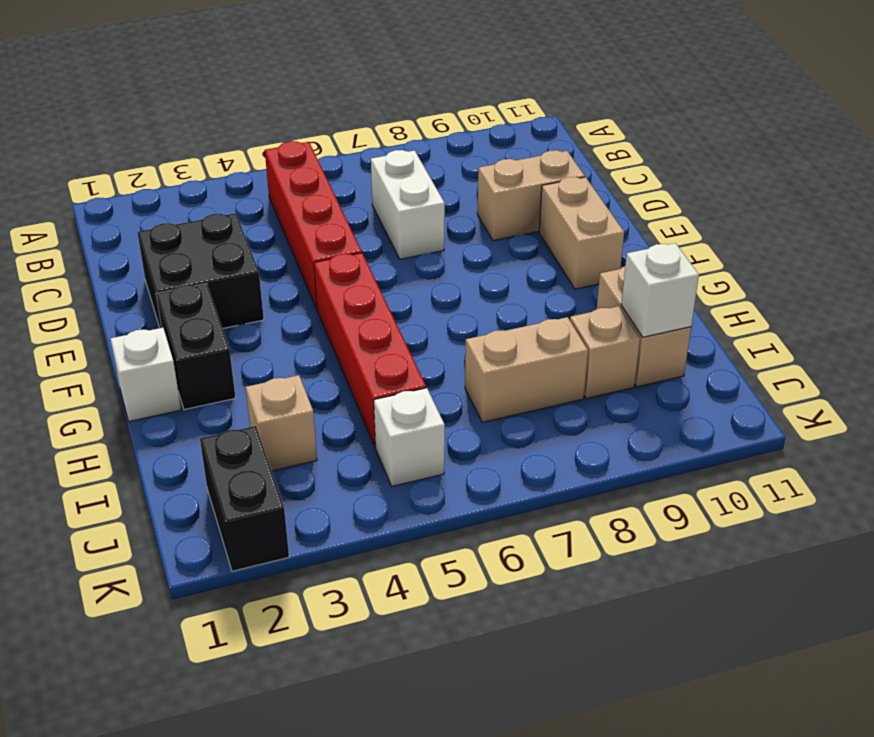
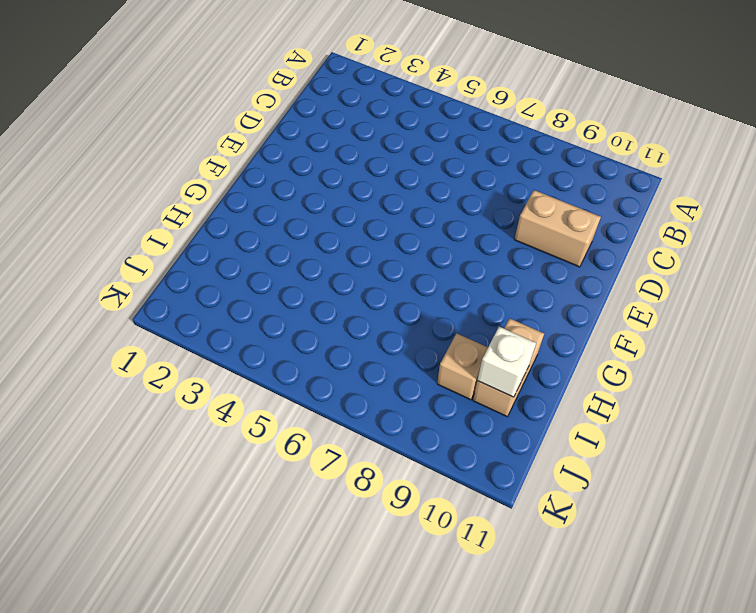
none -> red 1x4 brick [265,141,362,309]
none -> white 1x2 brick [371,150,445,259]
none -> black 2x2 brick [137,213,264,329]

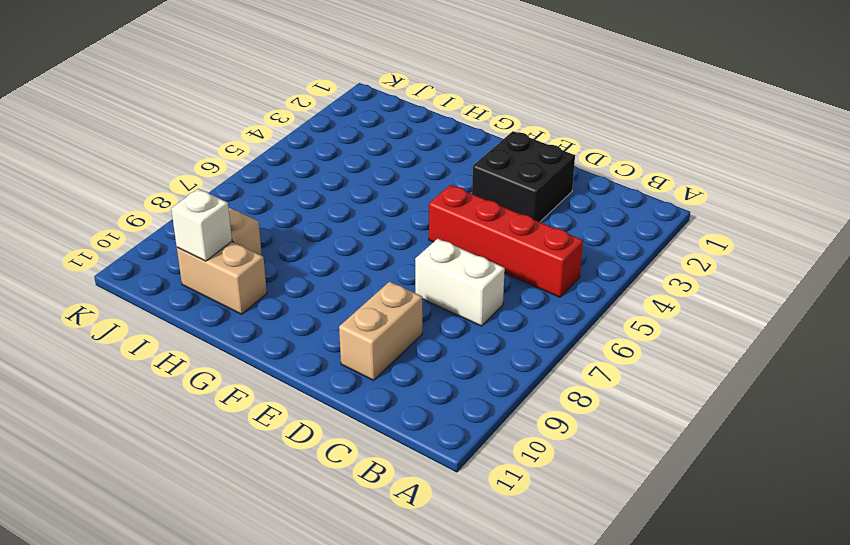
none -> tan 1x2 brick [539,177,624,289]
none -> black 1x2 brick [156,284,235,410]
none -> red 1x4 brick [314,253,426,447]

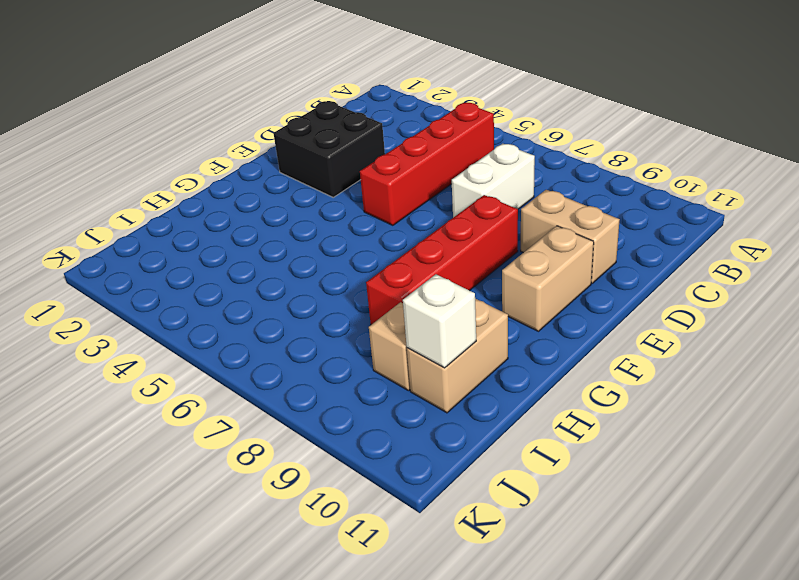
red 1x4 brick [366,195,518,325] -> red 1x4 brick moved to [314,253,426,447]
none -> black 1x2 brick [156,284,235,410]
none -> white 1x1 brick [111,328,181,421]
none -> tan 1x1 brick [246,375,317,471]

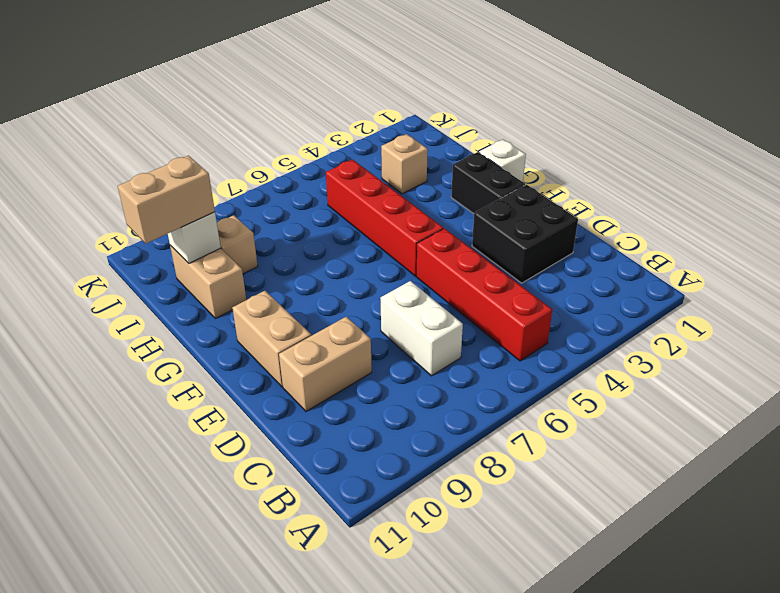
tan 1x2 brick [118,156,215,243] -> tan 1x2 brick moved to [465,317,588,422]
none -> black 1x2 brick [200,426,289,571]
none -> white 1x1 brick [374,388,445,486]

